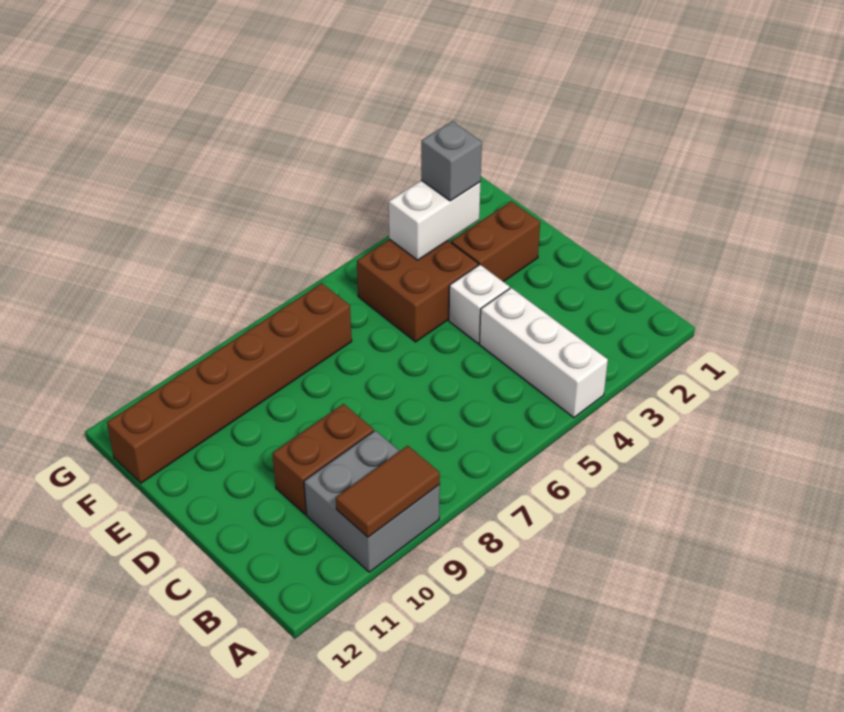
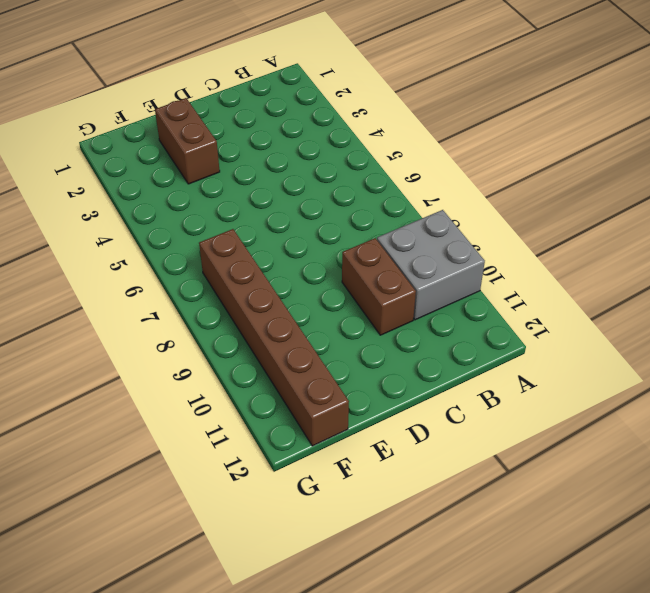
none -> white 1x3 brick [479,288,608,418]
none -> white 1x1 brick [449,265,510,343]

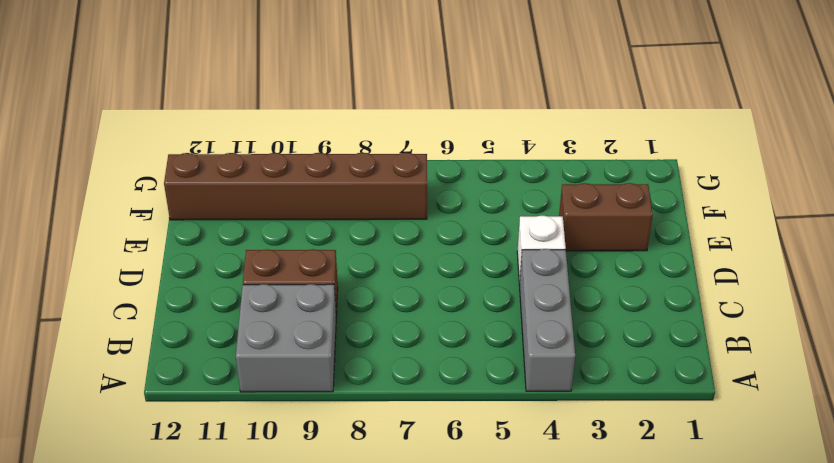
grey 1x3 brick [519,249,575,391] -> white 1x3 brick [479,288,608,418]
none -> brown 2x2 brick [357,239,478,342]
none -> brown 1x2 tile [336,446,440,537]

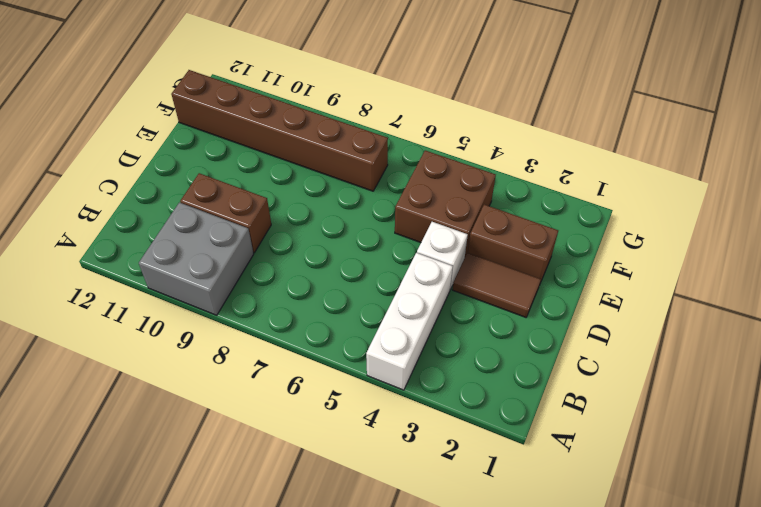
brown 1x2 tile [453,253,541,317] -> brown 1x2 tile moved to [336,446,440,537]
none -> white 1x2 brick [389,180,480,260]
none -> grey 1x1 brick [421,121,482,201]

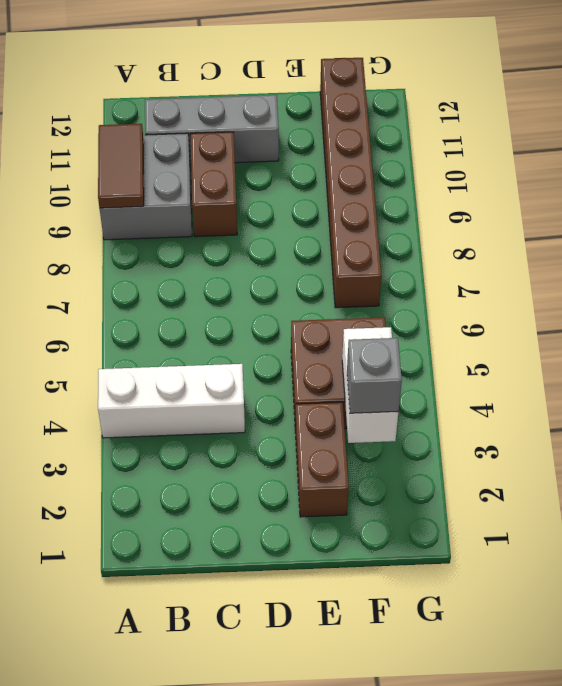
grey 1x3 brick [145,95,279,164] -> none
none -> white 1x1 brick [449,265,510,343]

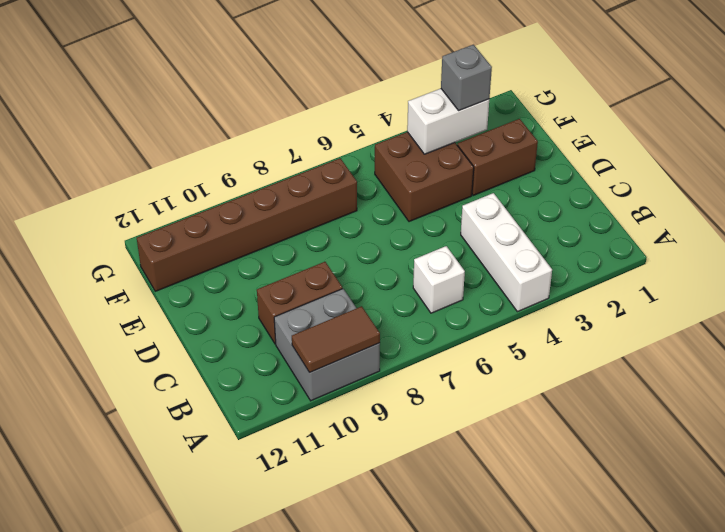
white 1x1 brick [413,246,465,313] -> white 1x1 brick moved to [449,265,510,343]

